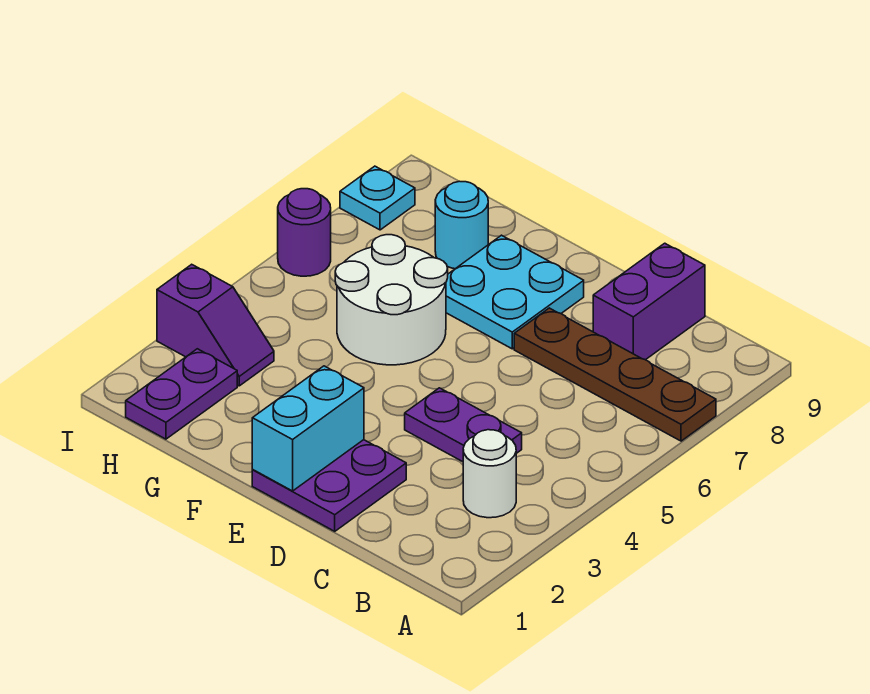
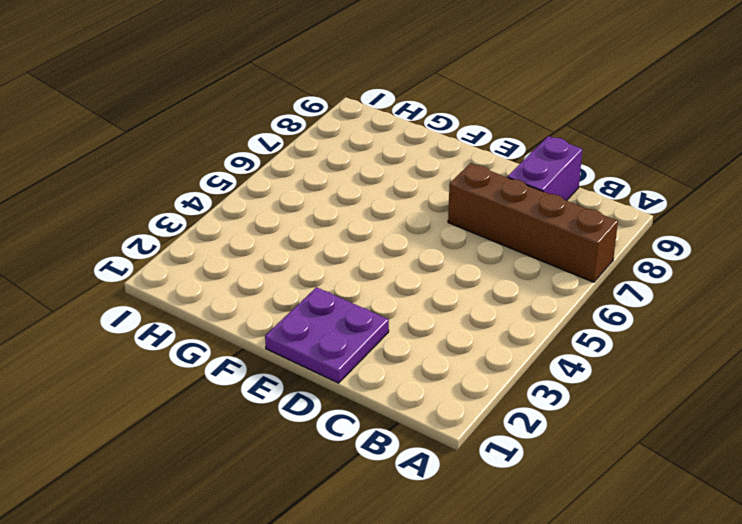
brown 1x4 brick [448,163,618,282] -> brown 1x4 plate [514,308,716,441]
none -> white 1x1 round brick [463,430,516,518]
none -> purple 1x2 plate [405,388,522,462]
none -> cyan 2x2 plate [446,235,584,349]

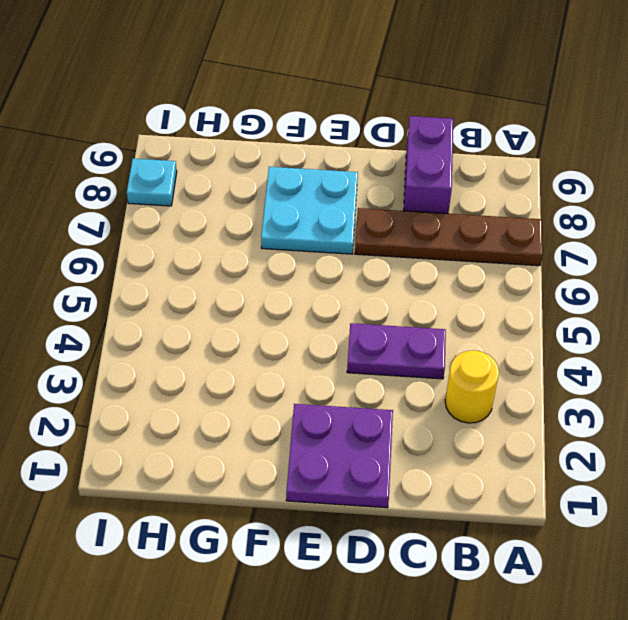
yellow 1x1 round brick [445,350,499,423] -> white 1x1 round brick [463,430,516,518]
none -> white 2x2 round brick [335,235,448,365]
none -> cyan 1x1 round brick [435,181,488,269]
none -> purple 1x2 plate [126,349,237,439]

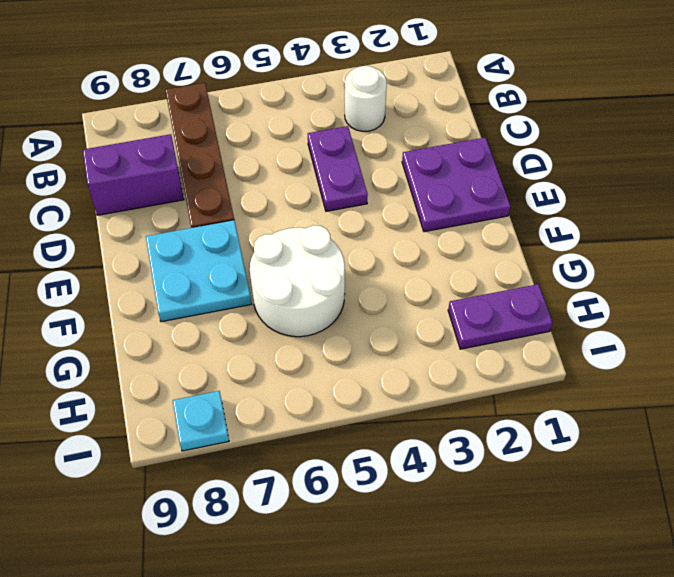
none -> cyan 1x1 round brick [435,181,488,269]
none -> purple 1x2 slope [157,264,274,386]
none -> purple 1x1 round brick [278,189,331,276]

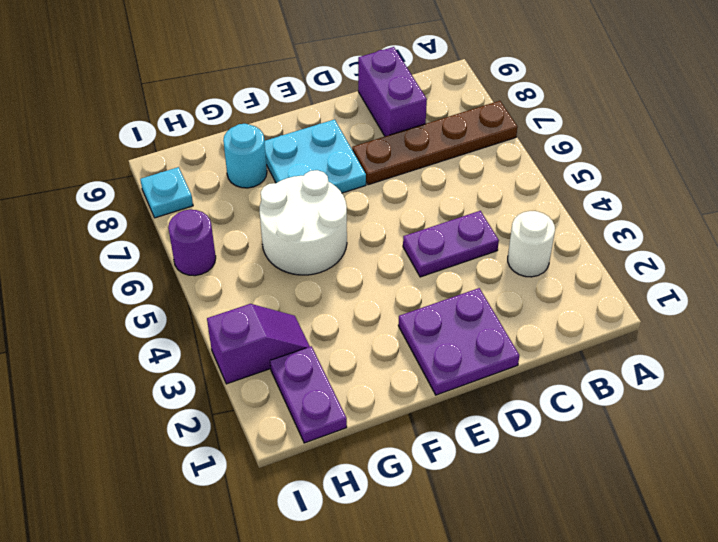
none -> cyan 1x2 brick [252,366,364,491]

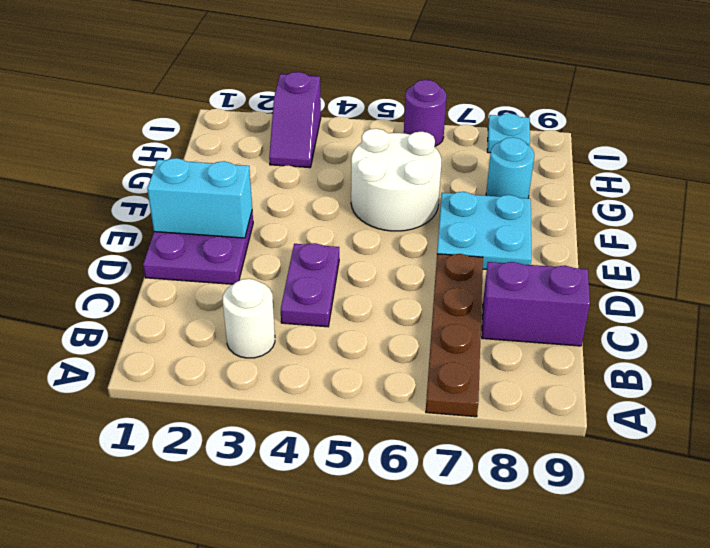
none -> purple 1x2 plate [126,349,237,439]

